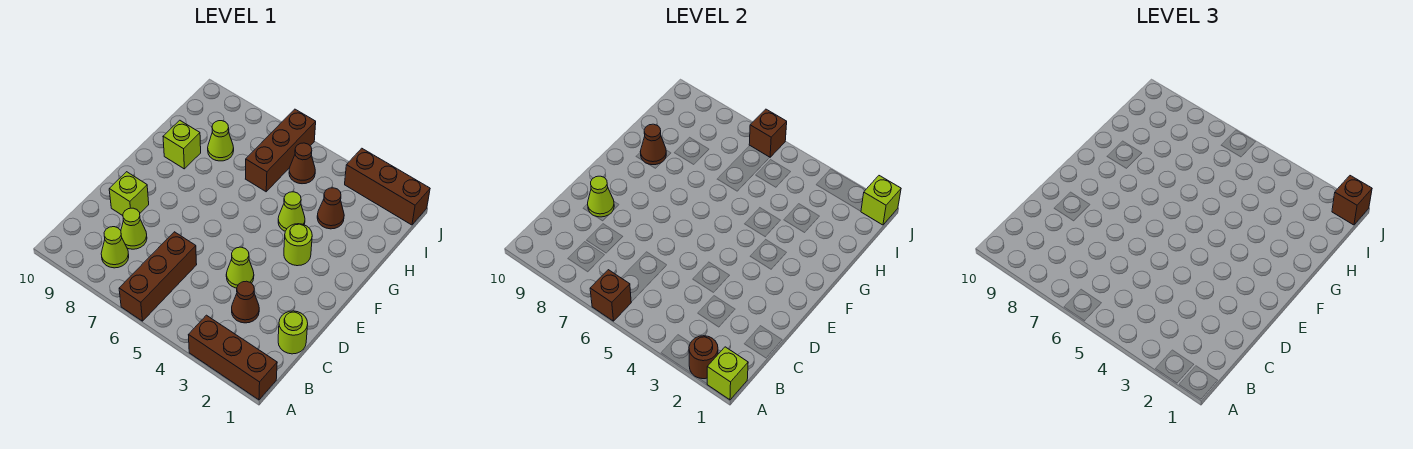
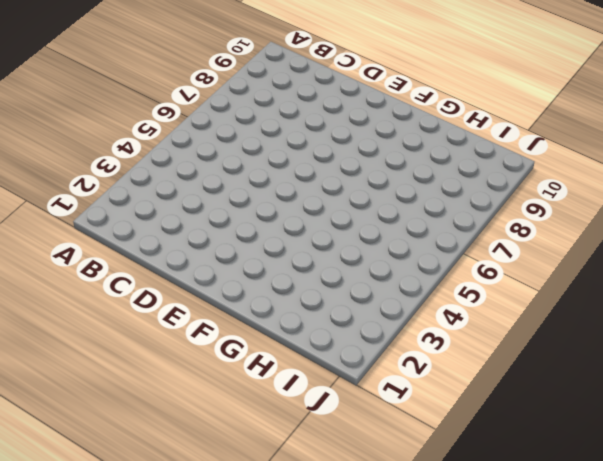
none -> brown 1x3 brick [189,315,277,400]
none -> brown 1x3 brick [119,232,197,321]
none -> lime 1x1 cone [101,227,129,268]

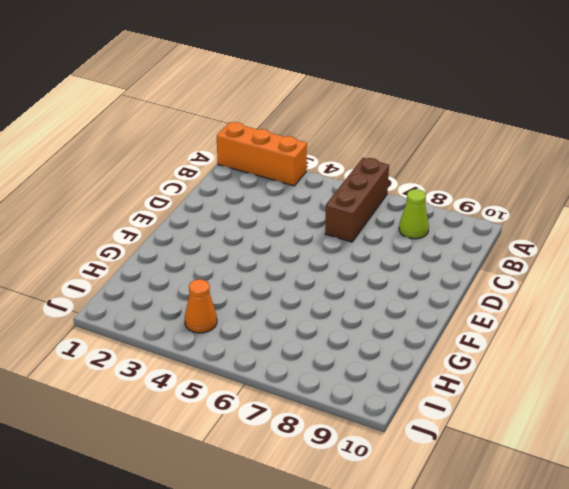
orange 1x3 brick [217,122,307,186] -> brown 1x3 brick [189,315,277,400]
orange 1x1 cone [185,279,217,333] -> none
none -> lime 1x1 round brick [278,311,308,354]
none -> brown 1x1 cone [232,281,259,323]
none -> lime 1x1 cone [121,208,147,249]

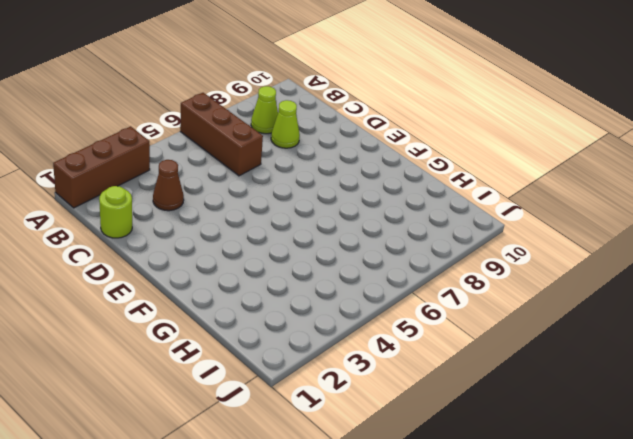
none -> lime 1x1 cone [226,247,254,288]
none -> lime 1x1 brick [109,172,149,216]
none -> lime 1x1 round brick [284,224,312,266]

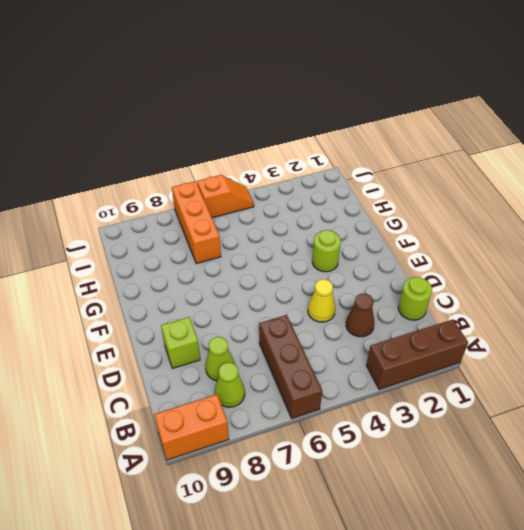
orange 1x2 brick [154,394,229,460] -> none
yellow 1x1 cone [308,279,335,322] -> lime 1x1 cone [226,247,254,288]
orange 1x3 brick [172,181,221,264] -> none
orange 1x2 slope [197,175,254,218] -> brown 1x3 brick [246,109,316,192]
none -> lime 1x1 cone [278,192,305,231]
none -> lime 1x1 brick [163,120,201,169]
none -> brown 1x1 cone [317,188,344,229]

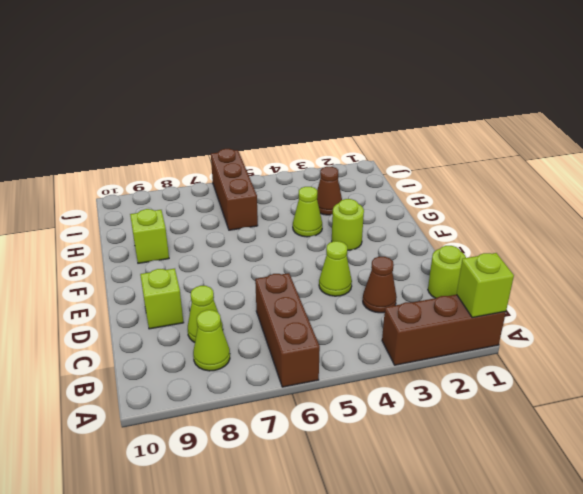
none -> lime 1x1 cone [208,121,234,161]
none -> brown 1x1 cone [289,143,315,184]
none -> brown 1x3 brick [345,148,430,225]

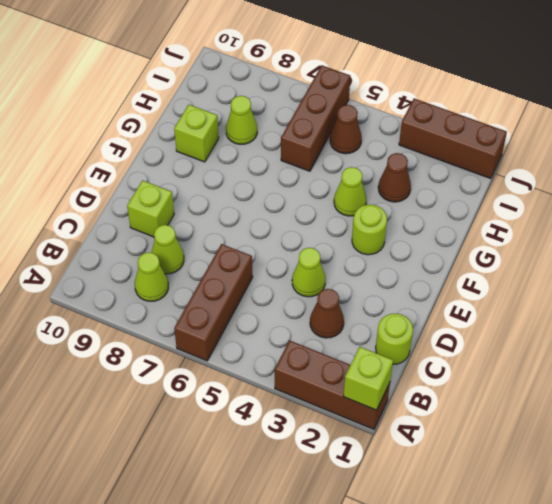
none -> brown 1x1 round brick [689,336,718,379]
none -> brown 1x1 brick [590,270,631,321]
none -> lime 1x1 cone [588,176,614,217]

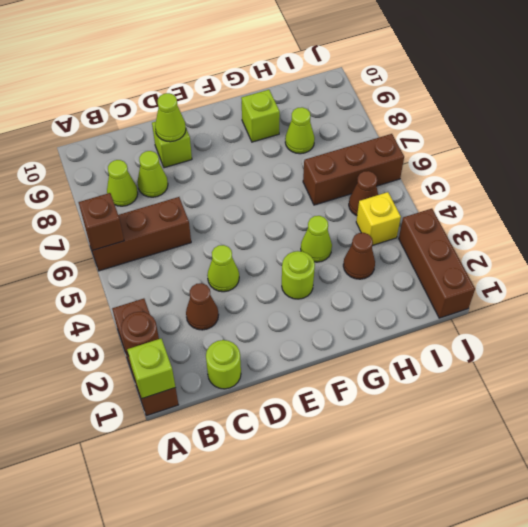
yellow 1x1 brick [356,192,401,246] -> none
none -> brown 1x1 cone [640,124,666,165]
none -> lime 1x1 brick [861,176,901,225]
none -> brown 1x1 brick [749,109,787,157]

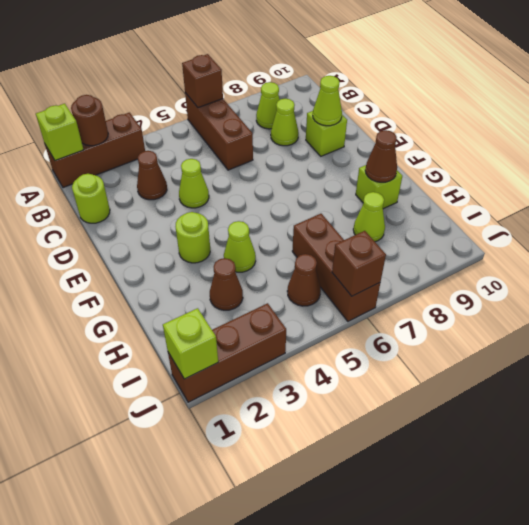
none -> brown 1x1 brick [1332,176,1372,225]

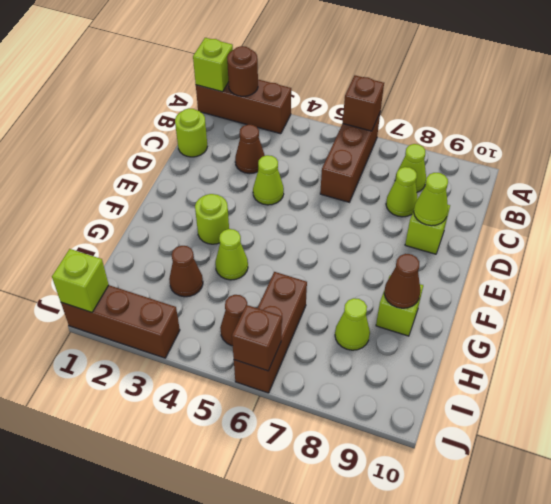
none -> brown 1x1 brick [1332,176,1372,225]

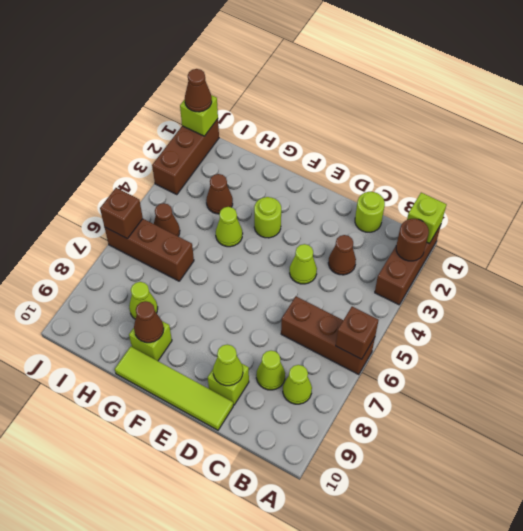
lime 1x4 tile [115,347,233,430] -> none
brown 1x1 cone [185,69,212,112] -> brown 1x1 brick [1332,176,1372,225]

